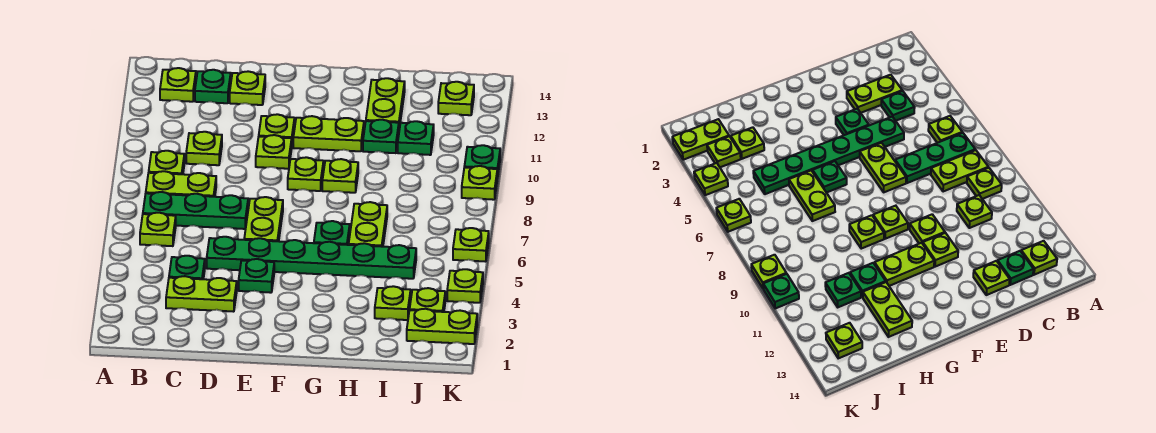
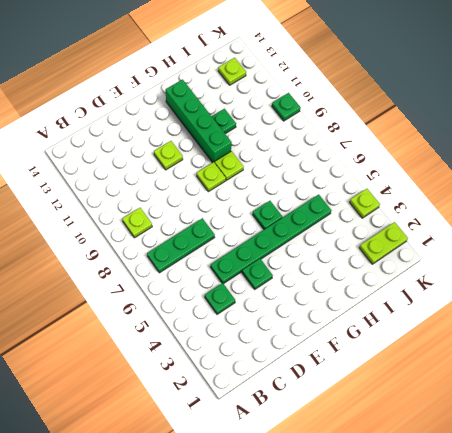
green 1x4 brick [166,79,232,163] -> lime 1x2 plate [293,116,364,151]
none -> lime 1x1 plate [140,213,176,246]
none -> lime 1x2 plate [146,171,216,197]
none -> lime 1x1 plate [160,68,196,102]
none -> lime 1x2 plate [166,276,237,312]

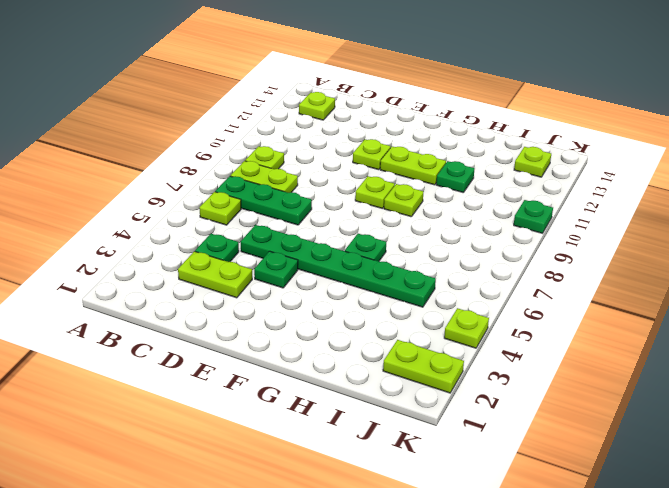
none -> lime 1x1 plate [186,132,222,165]
none -> green 1x1 plate [195,70,231,103]
none -> lime 1x1 plate [230,71,265,105]
none -> lime 1x2 plate [244,197,283,241]

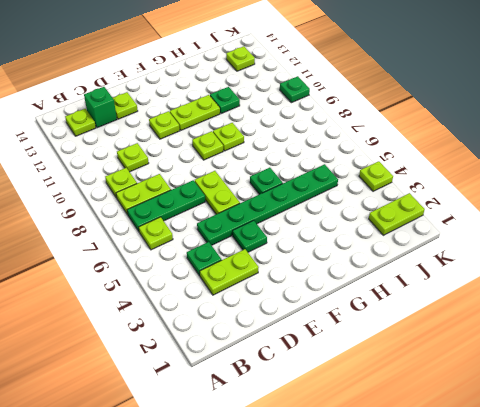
green 1x1 brick [84,87,117,128] -> green 1x1 plate [195,70,231,103]
none -> lime 1x1 plate [256,135,292,169]
none -> lime 1x2 plate [349,202,387,247]
none -> lime 1x2 plate [366,78,405,129]
none -> lime 1x1 plate [375,286,411,320]

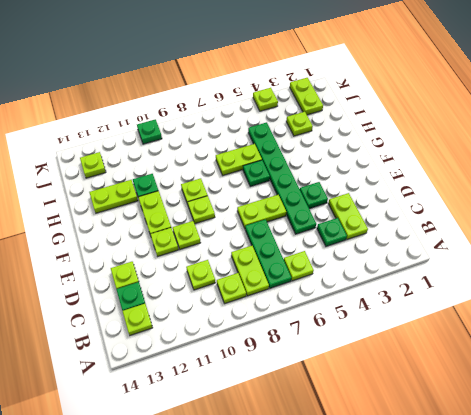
none -> green 1x1 plate [398,121,434,155]
none -> lime 1x1 plate [410,288,445,312]
none -> lime 1x1 plate [453,228,489,262]
none -> lime 1x1 plate [462,166,497,200]

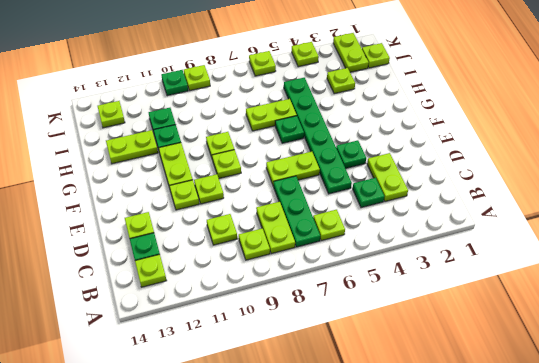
lime 1x1 plate [362,43,390,68] -> lime 1x1 plate moved to [410,288,445,312]

